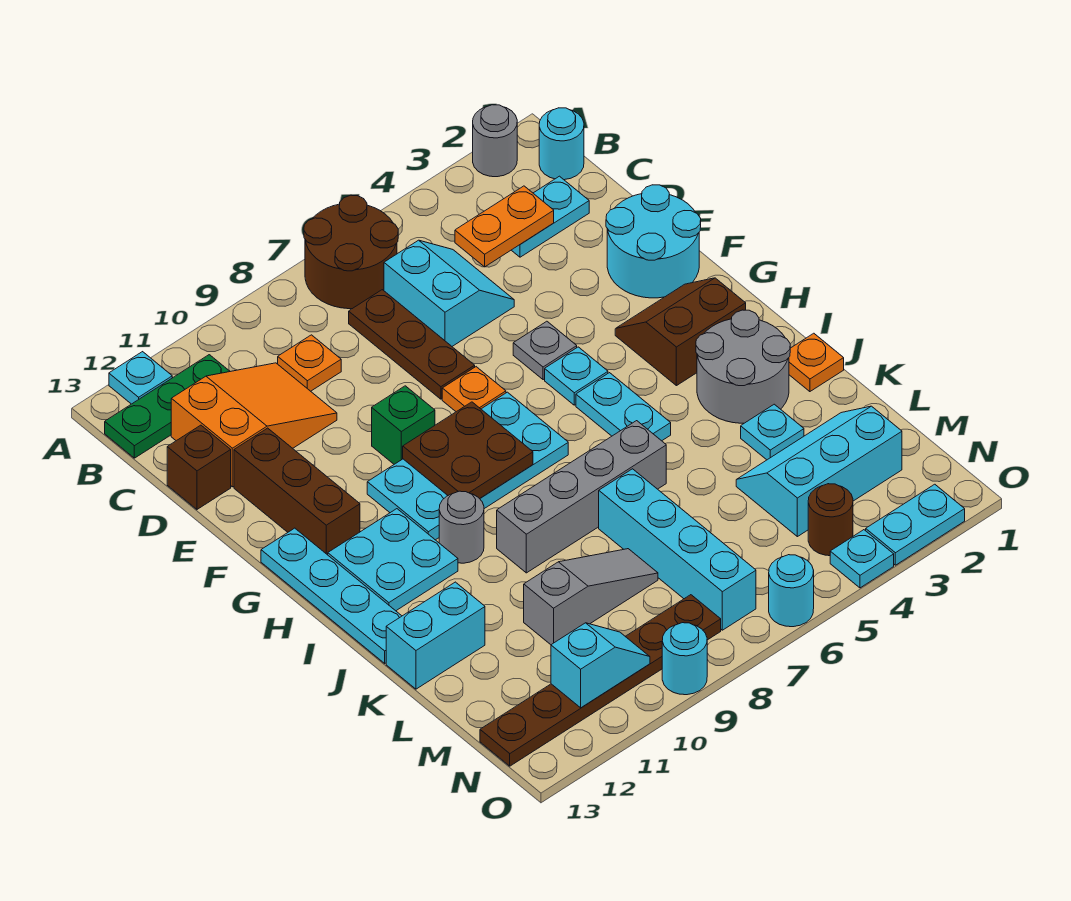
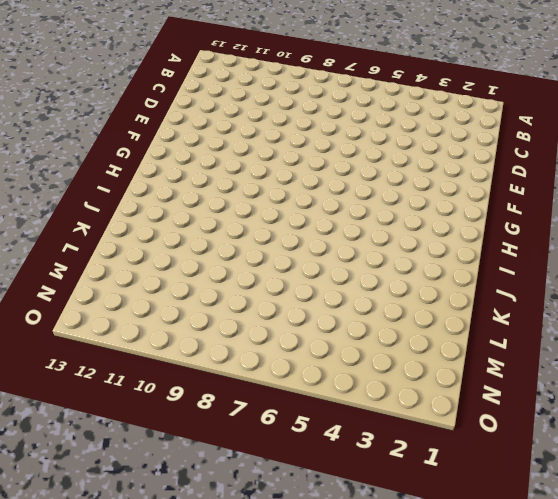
none -> grey 1x1 round brick [473,105,517,177]
none -> brown 2x2 round brick [304,195,398,309]
none -> cyan 1x1 plate [109,352,172,404]
none -> cyan 1x1 round brick [539,108,584,180]

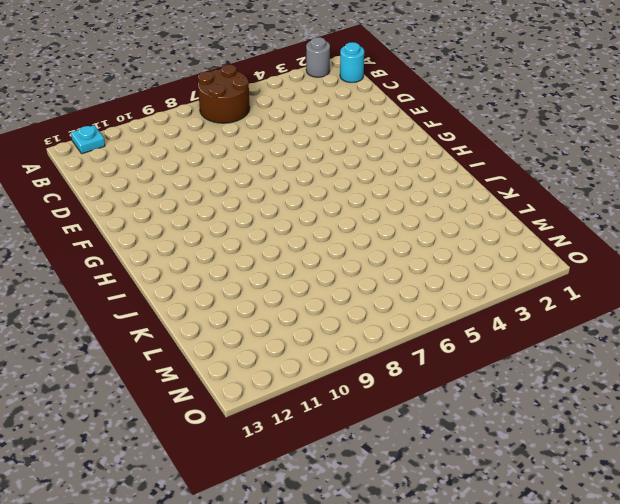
none -> green 1x3 plate [105,355,230,458]
none -> cyan 1x2 plate [512,176,589,257]
none -> cyan 2x2 slope [384,240,514,346]
none -> brown 1x3 plate [349,290,475,399]

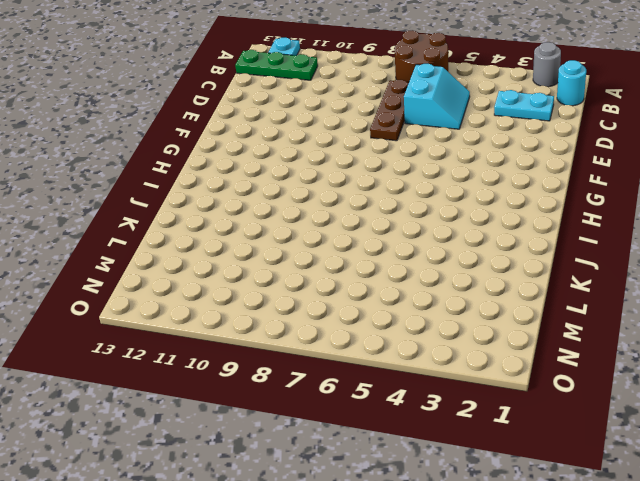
none -> orange 1x1 plate [278,335,341,391]
none -> orange 2x3 slope [171,363,337,487]
none -> brown 1x1 brick [167,425,231,509]
none -> cyan 2x2 round brick [606,185,701,298]

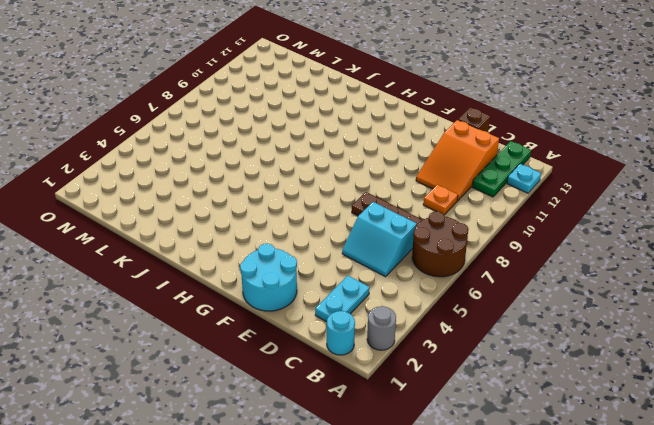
none -> brown 1x3 brick [234,428,360,555]
none -> grey 1x1 plate [513,321,577,380]
none -> orange 1x1 plate [442,367,506,412]
none -> green 1x1 brick [372,386,435,464]

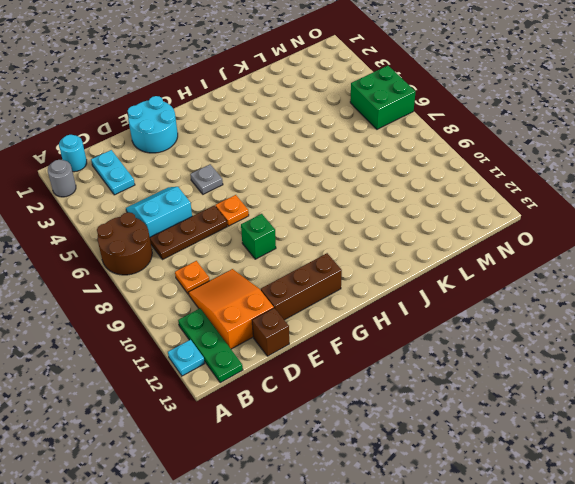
green 2x2 brick [350,66,415,129] -> cyan 1x1 round brick [769,555,814,627]
none -> brown 2x2 slope [615,278,746,386]
none -> cyan 1x1 plate [545,347,608,405]
none -> cyan 2x4 plate [367,392,568,540]
none -> cyan 1x4 plate [261,528,401,663]

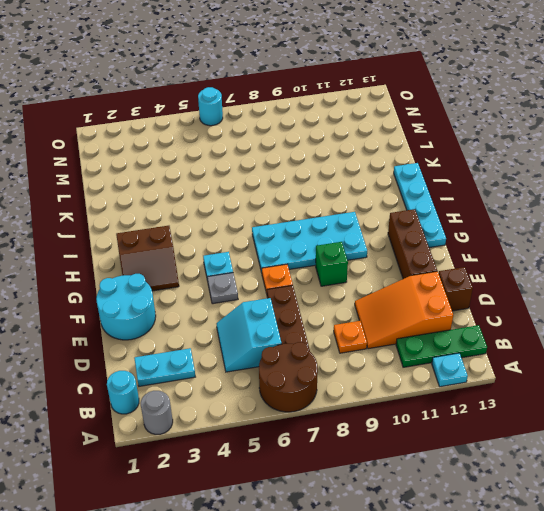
none -> cyan 1x2 plate [576,373,671,441]
none -> cyan 2x2 plate [328,509,458,611]
none -> grey 2x2 round brick [696,310,790,423]
none -> grey 1x1 round brick [439,491,484,563]

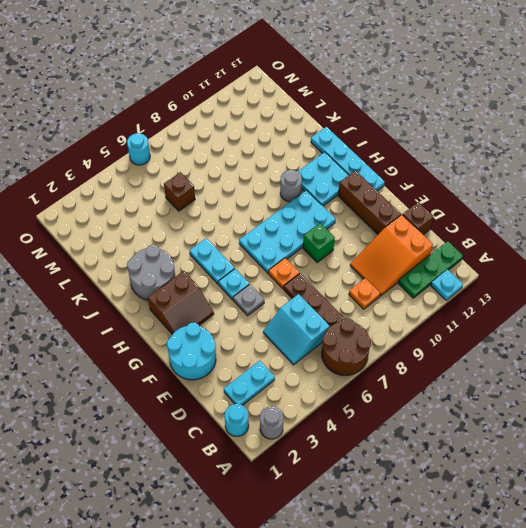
brown 1x1 brick [164,172,195,211] -> none
none -> orange 1x1 plate [789,333,844,392]
none -> grey 1x4 brick [497,421,666,573]
none -> cyan 1x1 plate [741,404,804,460]
none -> cyan 1x4 brick [599,469,756,630]

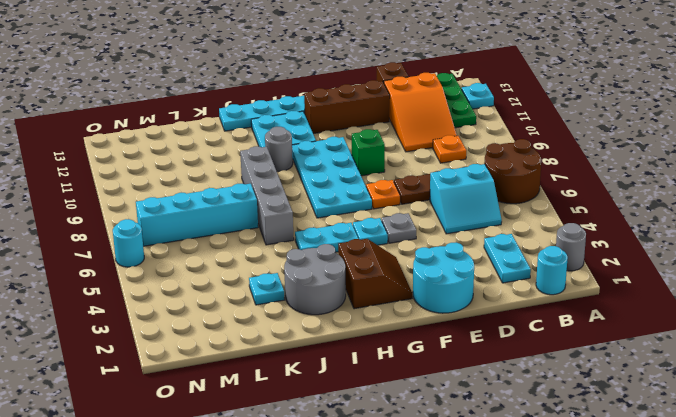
none -> orange 1x1 plate [789,333,844,392]
none -> cyan 1x2 brick [386,582,485,689]
none -> cyan 2x3 slope [736,406,902,537]
none -> grey 1x3 slope [524,549,658,645]

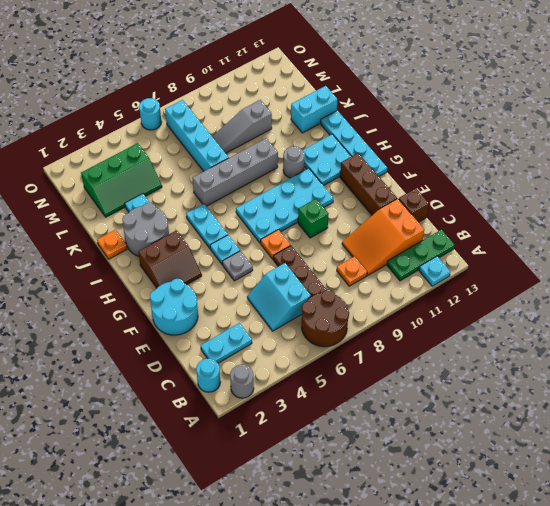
green 2x3 slope [81,143,162,217] -> cyan 2x3 slope [736,406,902,537]
none -> brown 1x1 round brick [808,484,853,556]
none -> brown 1x6 plate [480,595,721,766]
none -> cyan 1x2 plate [866,484,965,565]
none -> cyan 1x1 plate [830,530,894,588]

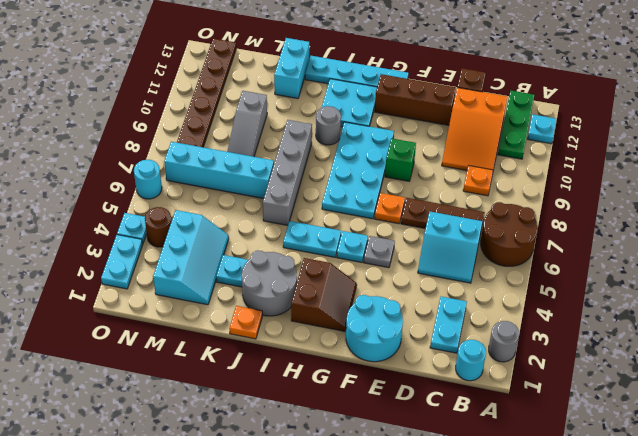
none -> cyan 1x1 round brick [662,623,707,695]
none -> orange 1x2 plate [455,186,554,267]
none -> brown 2x2 plate [403,402,533,499]
none -> cyan 1x2 slope [551,623,650,708]

